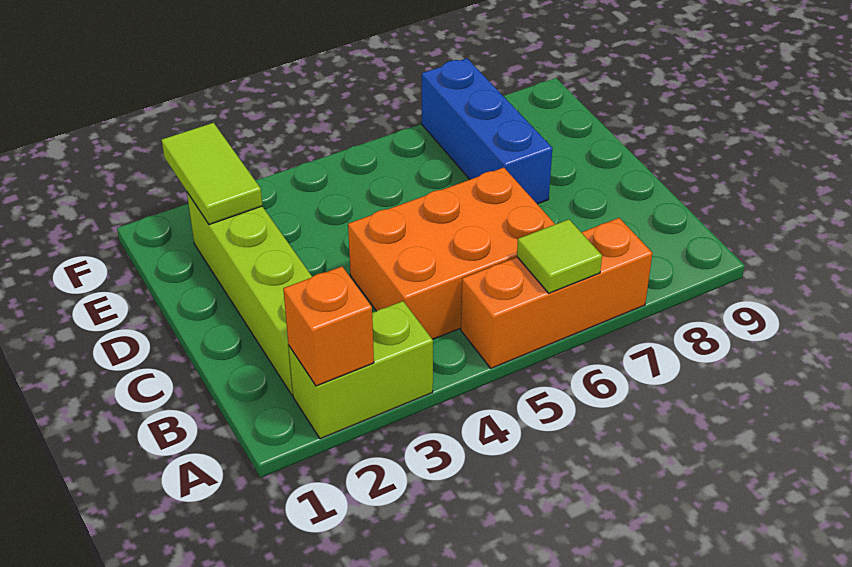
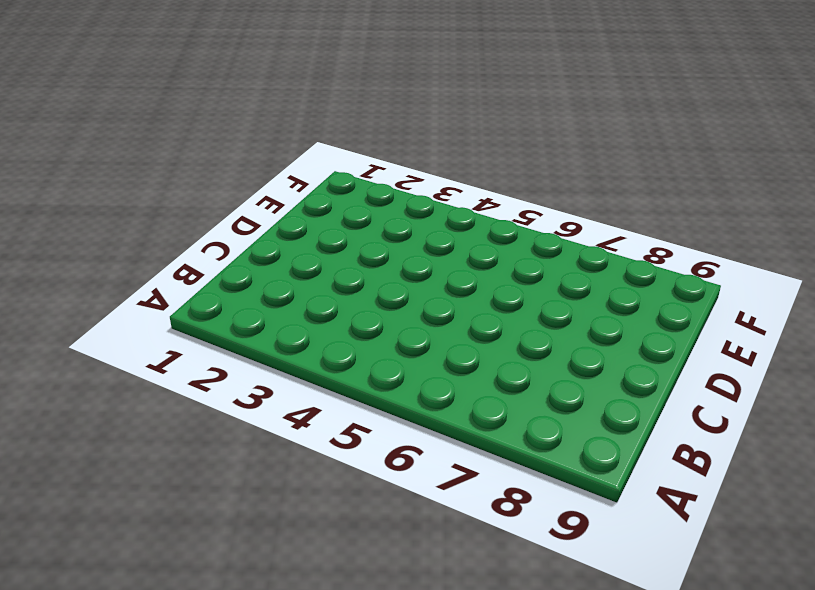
none -> lime 1x2 brick [289,301,433,439]
none -> orange 1x3 brick [461,218,652,368]

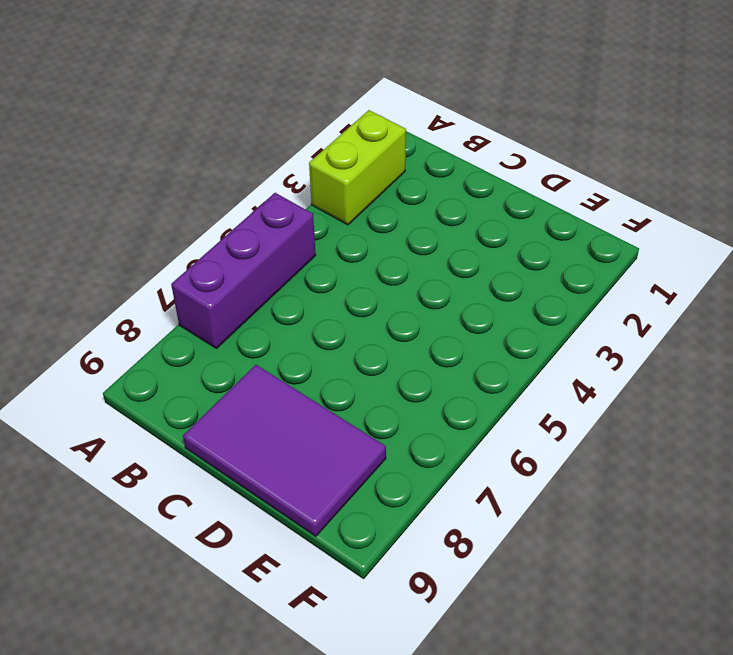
purple 1x3 brick [171,193,316,349] -> orange 1x3 brick [461,218,652,368]
purple 2x3 tile [183,365,386,536] -> none
none -> lime 1x4 brick [187,193,312,395]
none -> orange 2x3 brick [348,168,555,339]

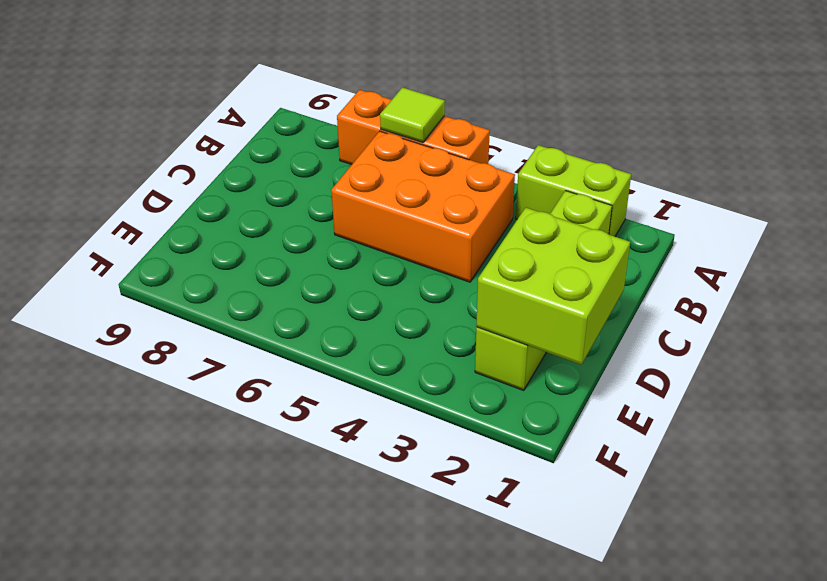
lime 2x2 brick [476,208,630,365] -> lime 1x2 tile [162,123,262,225]
none -> blue 1x3 brick [422,58,552,204]
none -> orange 1x1 brick [283,267,374,386]

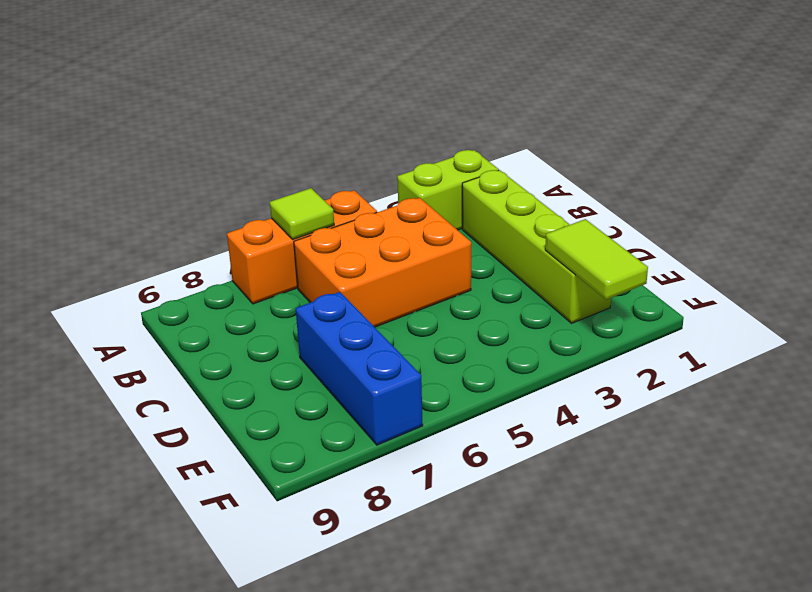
none -> orange 1x1 brick [283,267,374,386]

